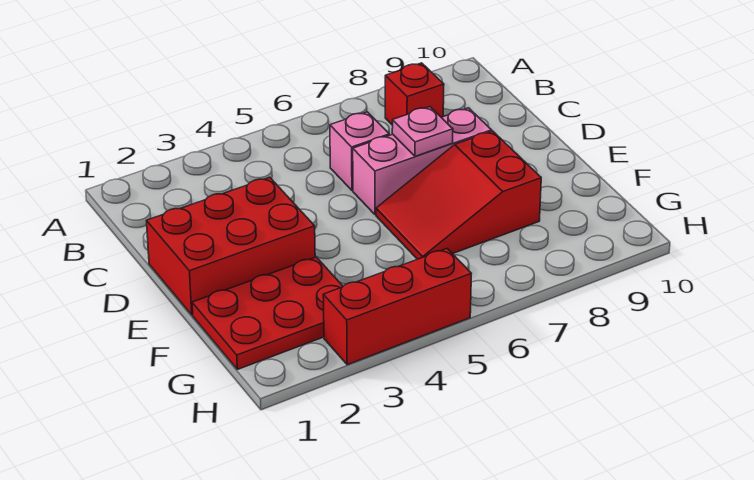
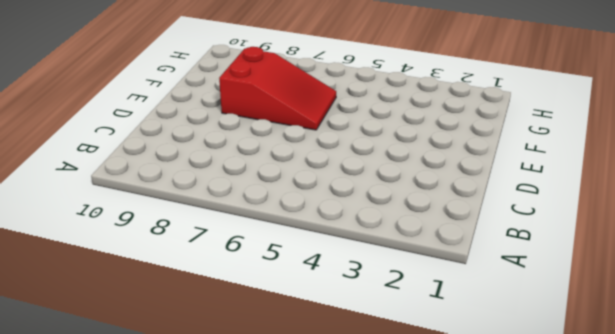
none -> red 1x1 brick [385,63,444,125]
none -> pink 1x1 brick [330,112,389,190]

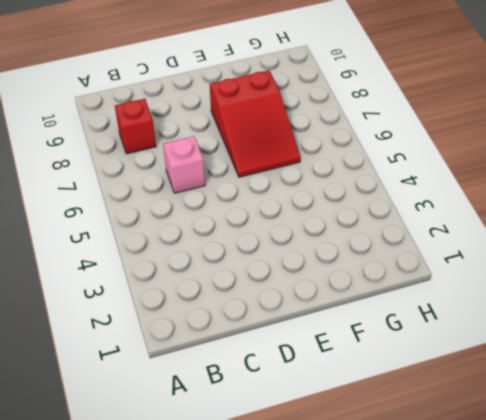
none -> red 2x3 brick [147,177,315,315]
none -> pink 1x3 brick [353,108,492,215]

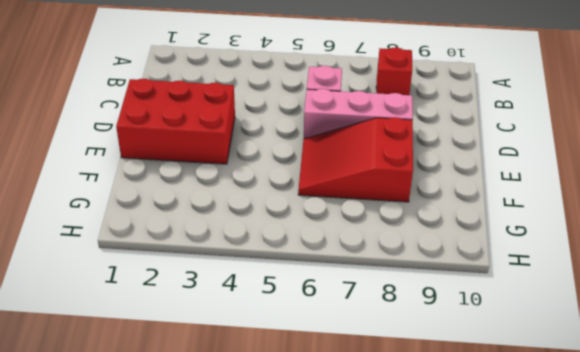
none -> red 2x3 plate [192,257,343,369]
none -> red 1x3 brick [323,249,472,365]

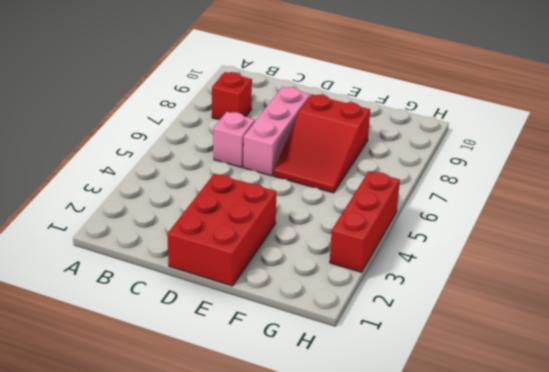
none -> red 2x3 plate [192,257,343,369]
none -> pink 1x1 plate [392,107,453,156]

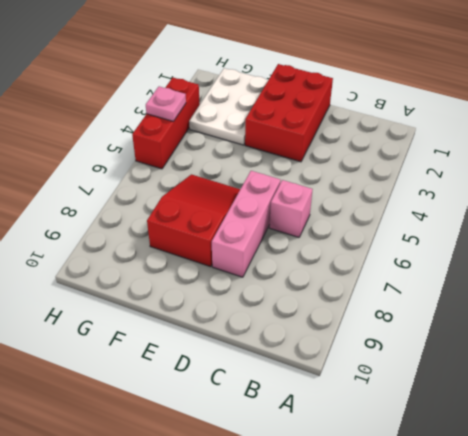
white 2x3 plate [189,68,268,145] -> red 2x3 plate [192,257,343,369]
pink 1x1 plate [146,86,186,121] -> pink 1x1 plate moved to [392,107,453,156]
none -> red 1x1 brick [385,63,444,125]

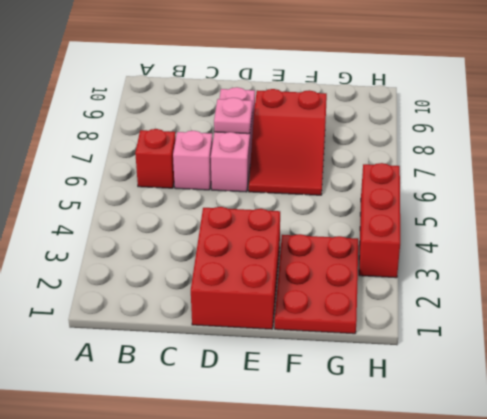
red 1x1 brick [135,129,176,188] -> red 1x1 brick moved to [385,63,444,125]

